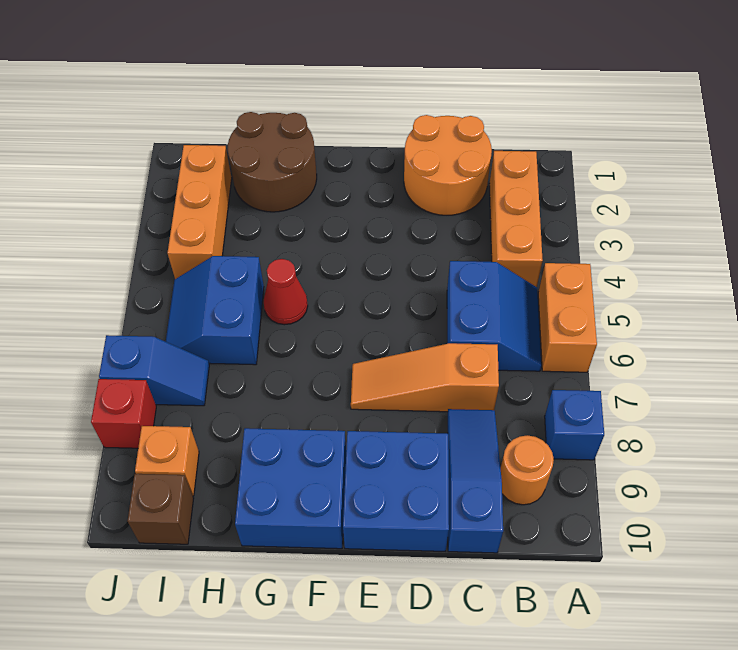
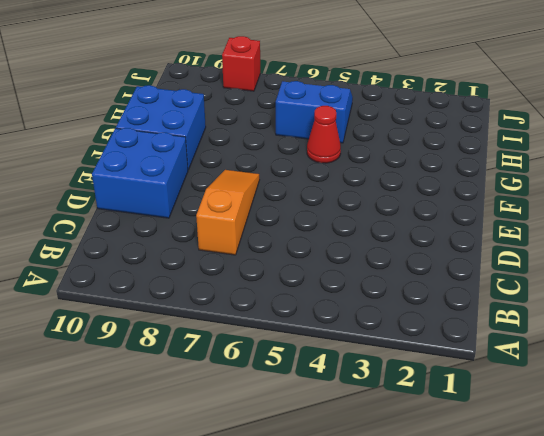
none -> orange 1x2 brick [538,263,597,372]
none -> blue 1x1 brick [545,390,604,460]
none -> orange 1x3 brick [490,151,543,287]

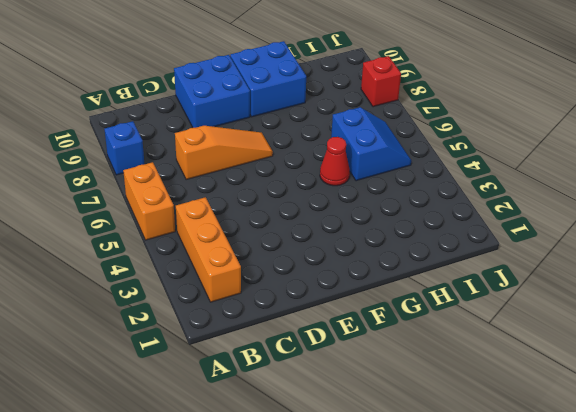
none -> blue 2x2 slope [447,261,541,371]
none -> orange 1x1 round brick [500,435,554,505]
none -> orange 2x2 round brick [404,115,492,215]

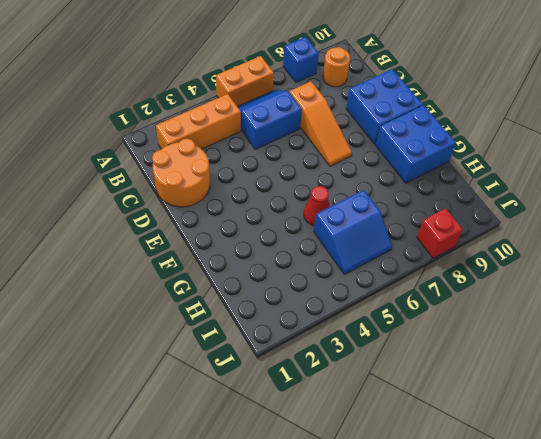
none -> blue 1x3 slope [448,409,503,553]
none -> brown 2x2 round brick [228,112,317,212]
none -> orange 1x3 brick [168,145,232,279]

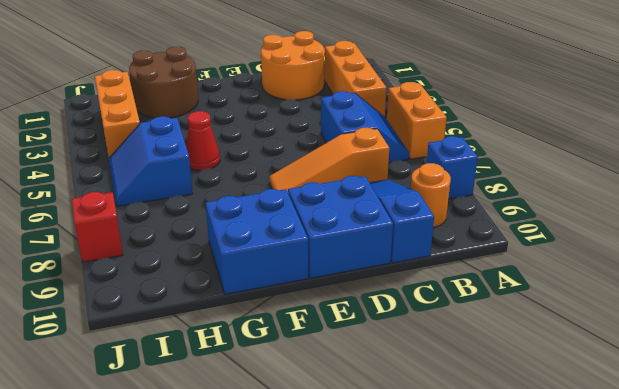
none -> blue 1x2 slope [99,335,209,406]
none -> orange 1x1 brick [135,426,199,496]
none -> brown 1x1 brick [127,474,194,544]

